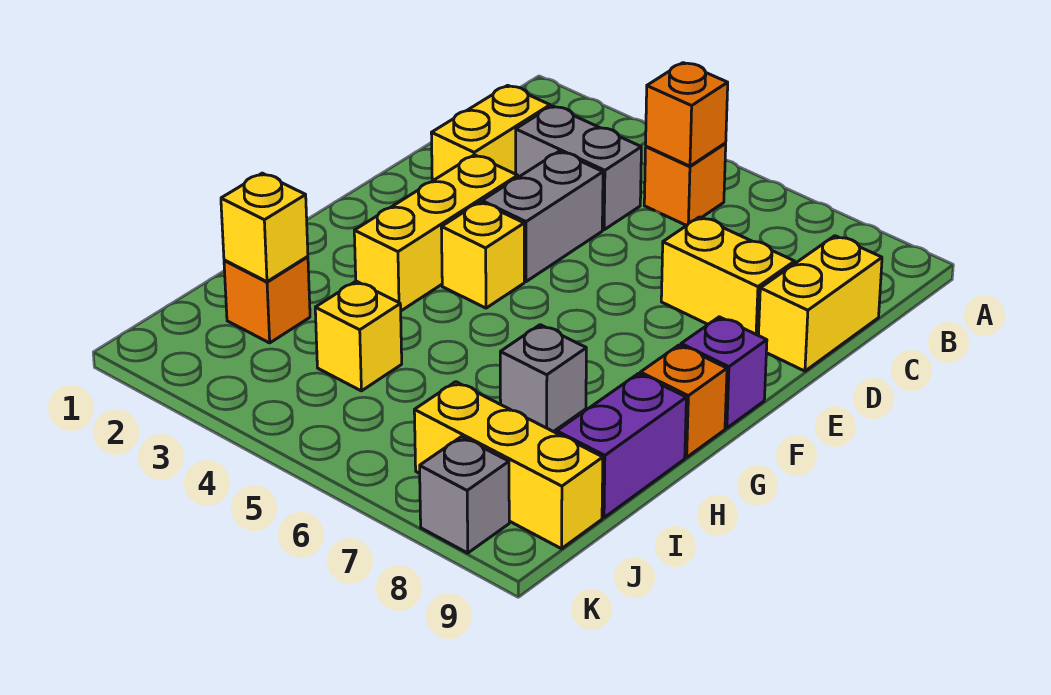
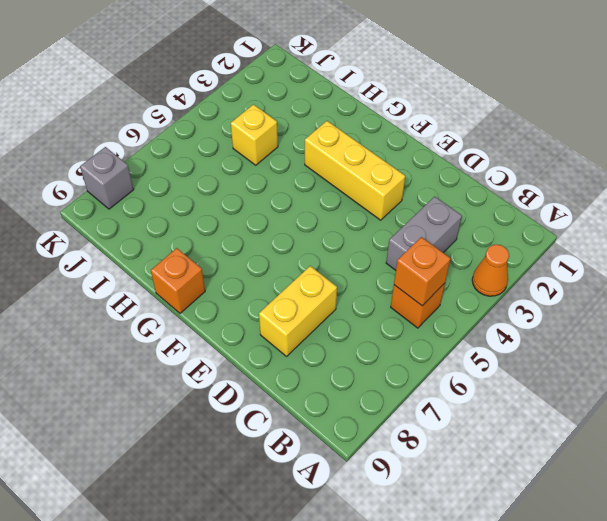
orange 1x1 cone [472,245,509,296] -> none
none -> yellow 1x2 brick [431,85,550,181]
none -> yellow 1x2 brick [758,236,882,371]
none -> grey 1x2 brick [482,151,603,282]

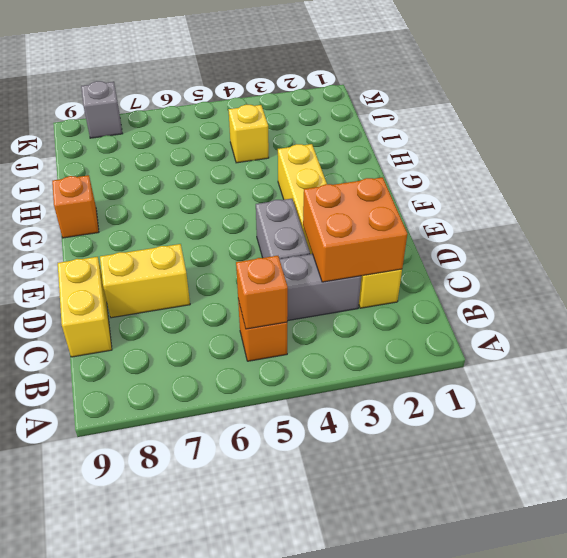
orange 2x2 brick [303,177,407,282] -> none
none -> yellow 1x1 brick [441,202,524,308]
none -> purple 1x1 brick [681,317,767,428]
none -> grey 1x1 brick [500,325,586,432]

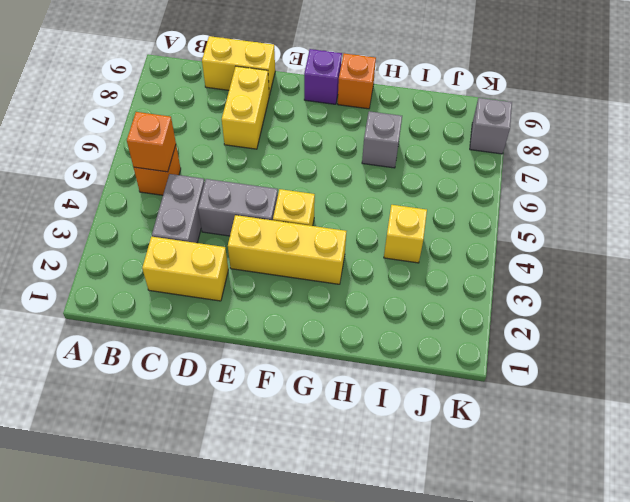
none -> purple 1x2 brick [557,374,686,518]
none -> orange 1x1 brick [224,257,310,343]
none -> yellow 1x3 brick [414,382,603,549]

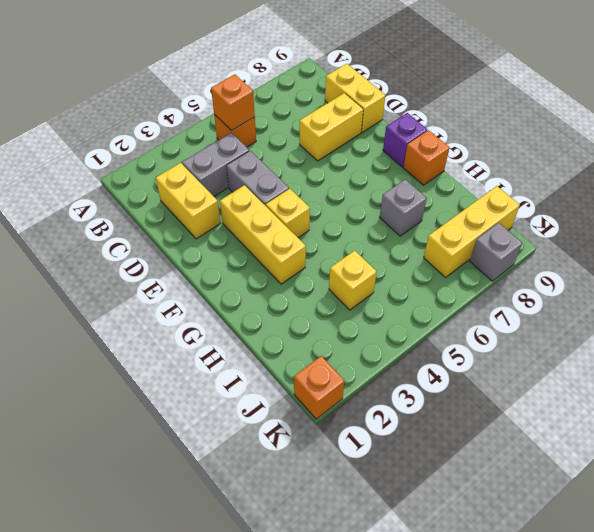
orange 1x1 brick [294,356,344,419] -> orange 1x1 brick moved to [224,257,310,343]
none -> purple 1x2 brick [557,374,686,518]
none -> yellow 1x1 brick [221,173,308,282]

